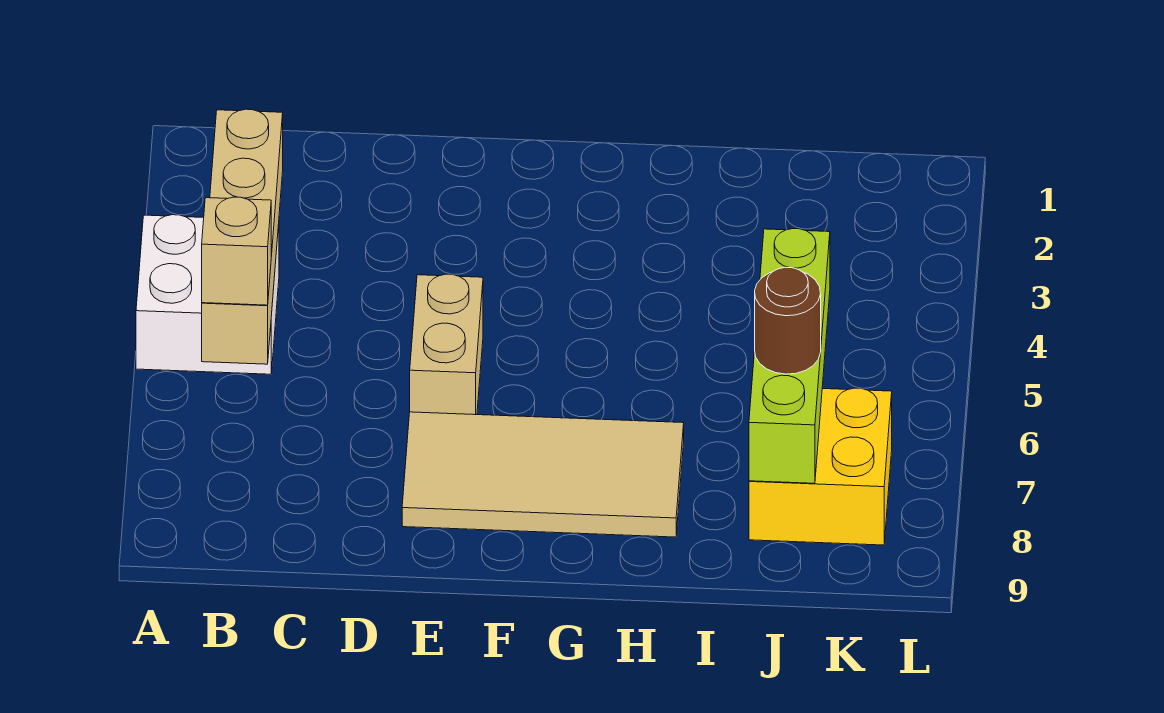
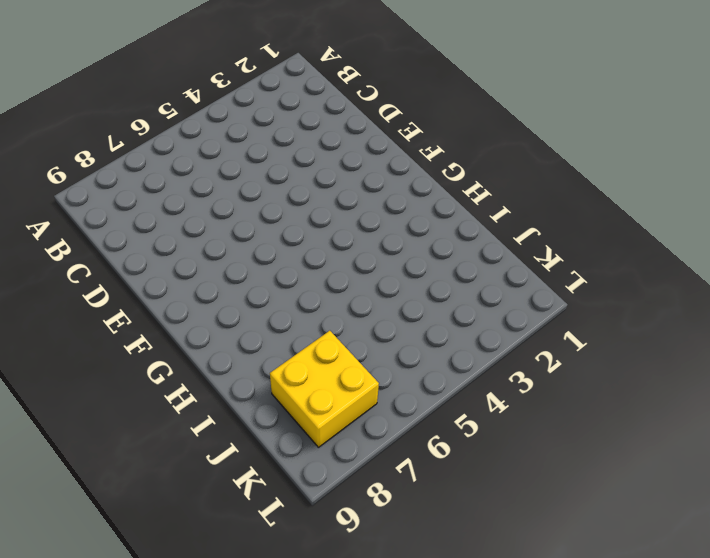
none -> white 2x2 brick [136,215,279,374]
none -> tan 1x2 brick [410,274,483,415]

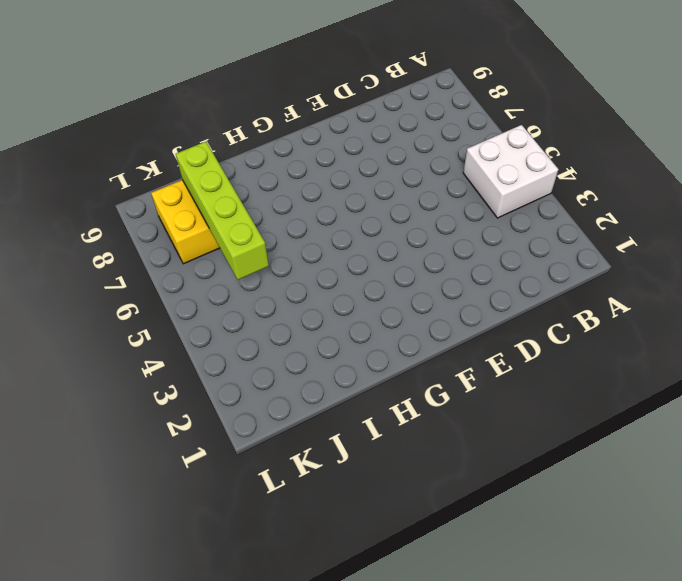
none -> tan 1x2 brick [410,274,483,415]
none -> tan 2x4 tile [402,412,684,537]

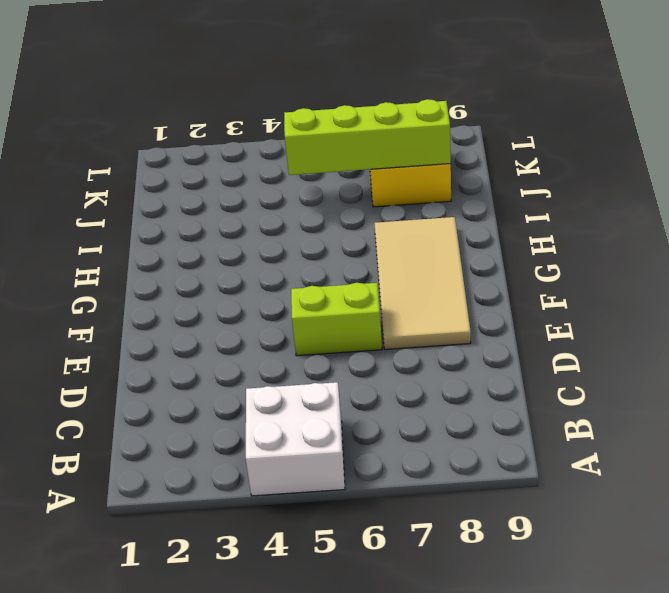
lime 1x2 brick [291,283,382,356] -> tan 1x2 brick [410,274,483,415]
none -> tan 1x4 brick [202,109,283,364]
none -> tan 1x1 brick [202,197,271,305]

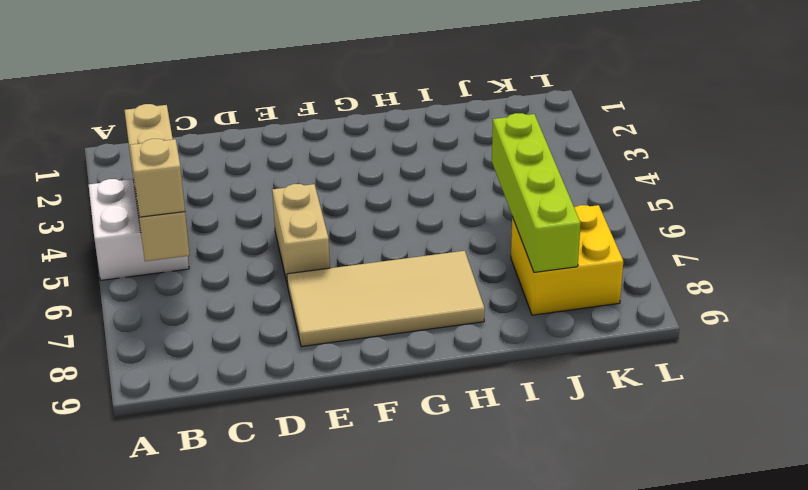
none -> brown 1x1 round brick [755,267,821,374]

